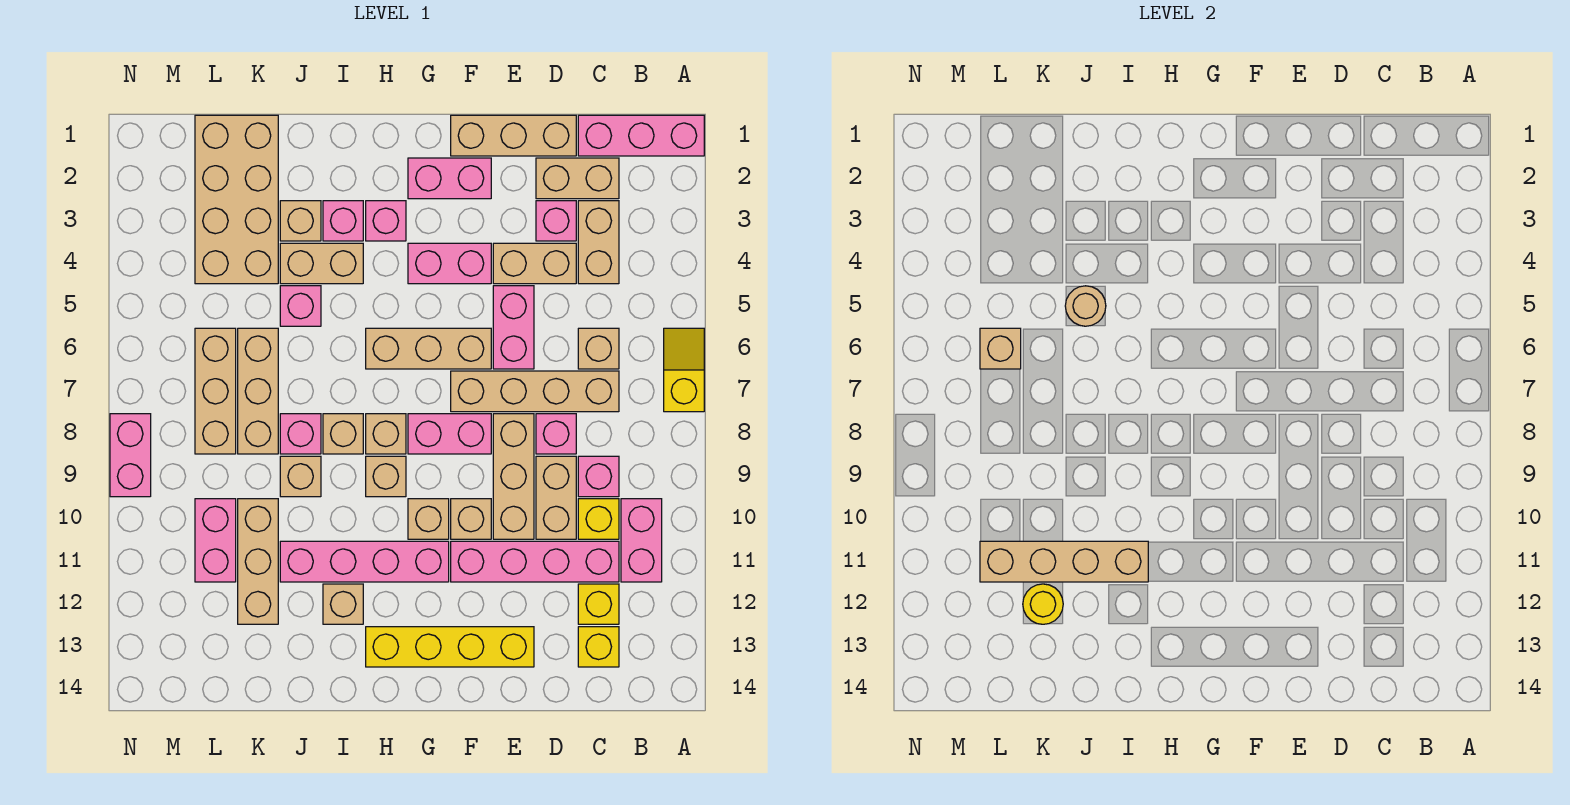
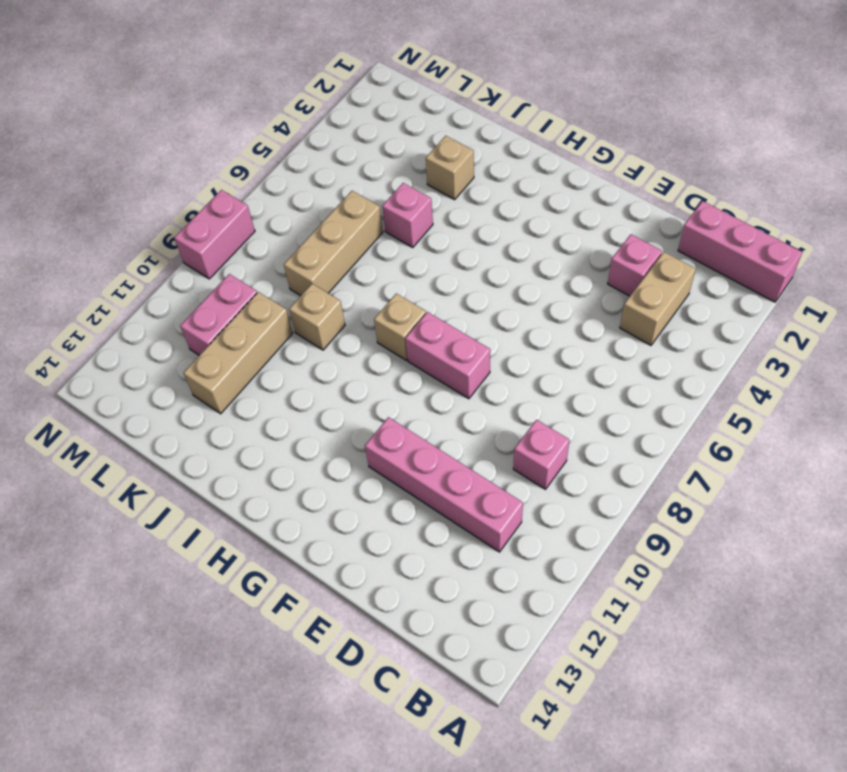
none -> yellow 1x2 slope [664,328,704,412]
none -> pink 1x2 brick [621,499,662,582]
none -> tan 1x2 brick [536,158,619,199]
none -> tan 1x1 brick [578,328,619,369]

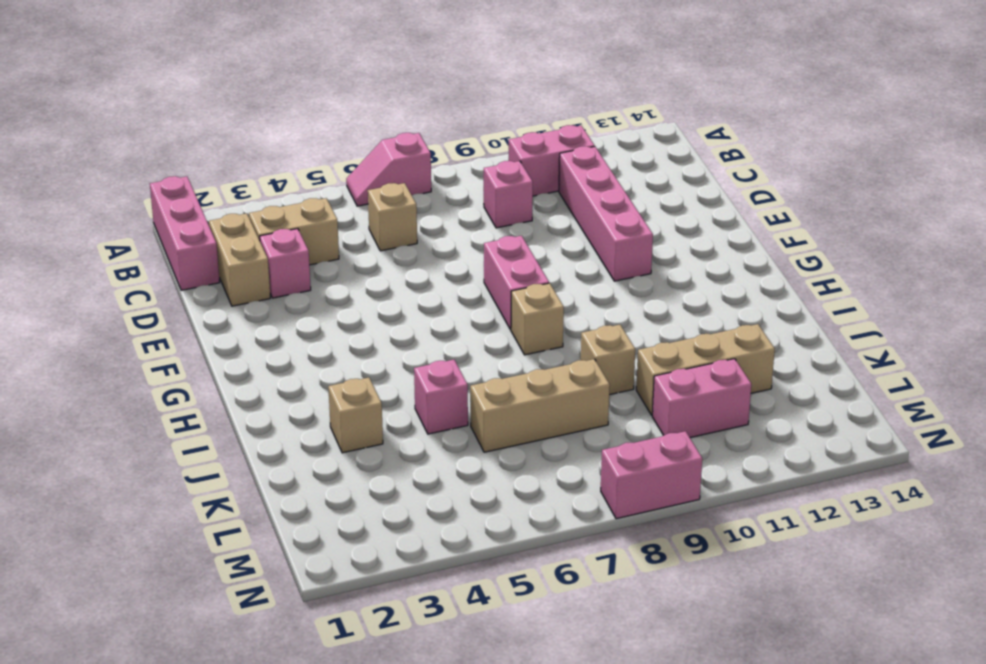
pink 1x2 slope [346,133,431,206] -> yellow 1x2 slope [664,328,704,412]
none -> tan 1x4 brick [451,371,619,412]
none -> yellow 1x1 brick [578,499,619,539]
none -> yellow 1x1 brick [578,584,619,624]
none -> yellow 1x1 brick [578,627,619,667]

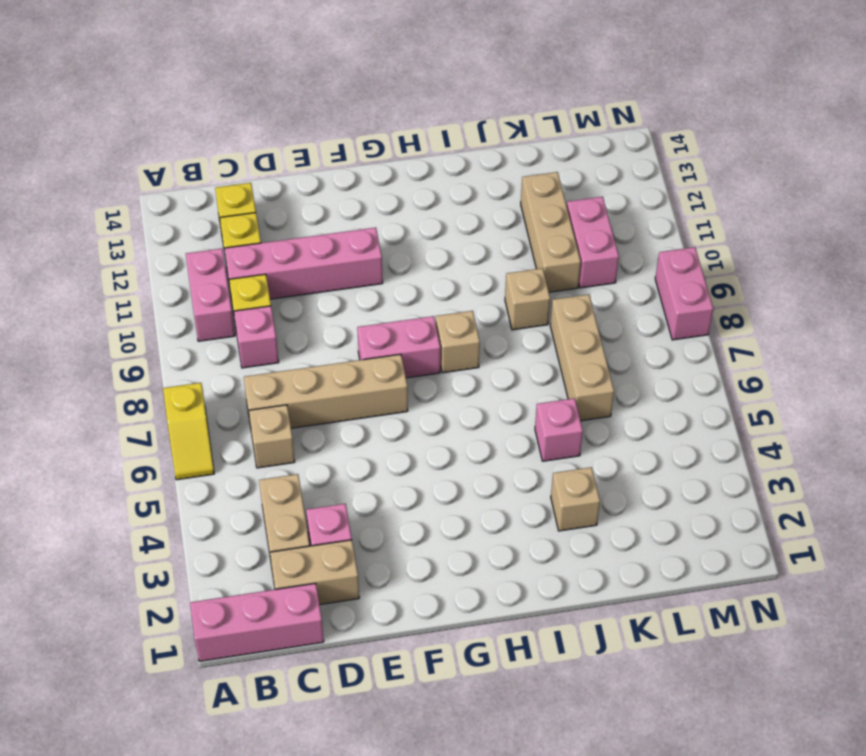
none -> tan 1x3 brick [451,115,576,156]
none -> tan 1x2 brick [493,243,576,284]
none -> pink 1x1 brick [536,414,576,454]
none -> tan 1x2 brick [536,456,576,539]

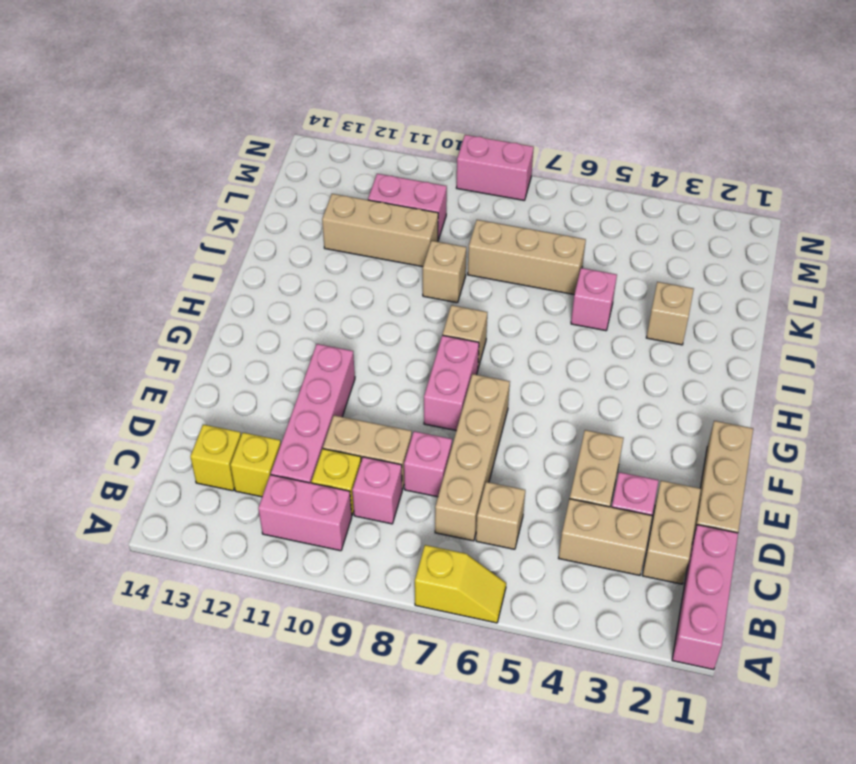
none -> pink 1x2 brick [493,286,534,369]
none -> tan 1x3 brick [493,414,534,539]
none -> yellow 1x4 brick [366,627,534,667]
none -> pink 1x2 brick [408,158,491,199]

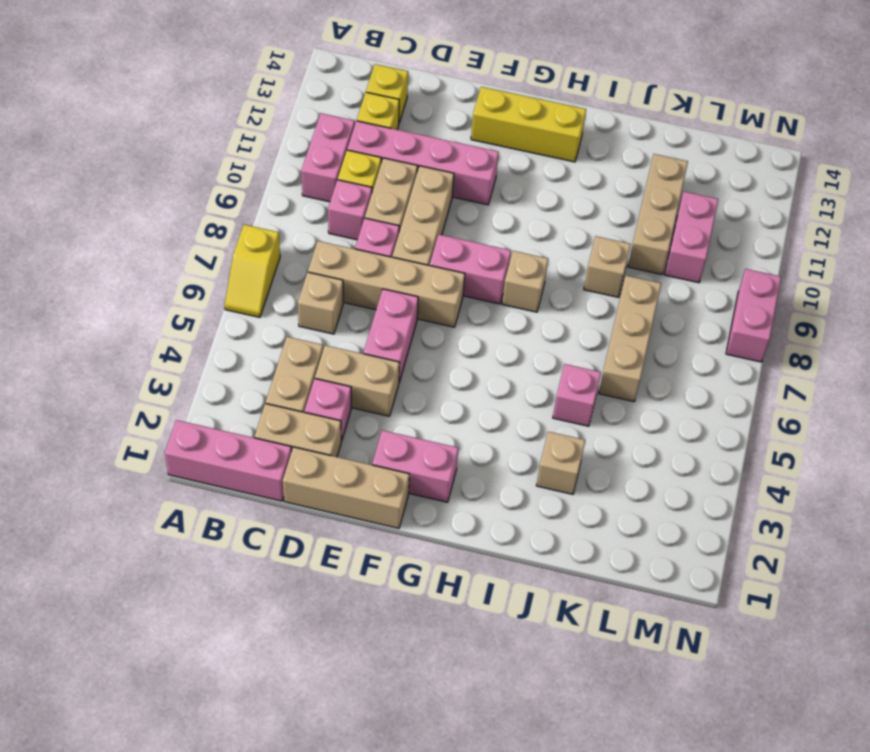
yellow 1x3 brick [471,87,586,162] -> yellow 1x4 brick [366,627,534,667]
none -> pink 1x2 brick [408,243,491,284]
none -> tan 1x3 brick [366,328,491,369]
none -> tan 1x1 brick [451,499,491,539]
none -> tan 1x1 brick [408,499,449,539]

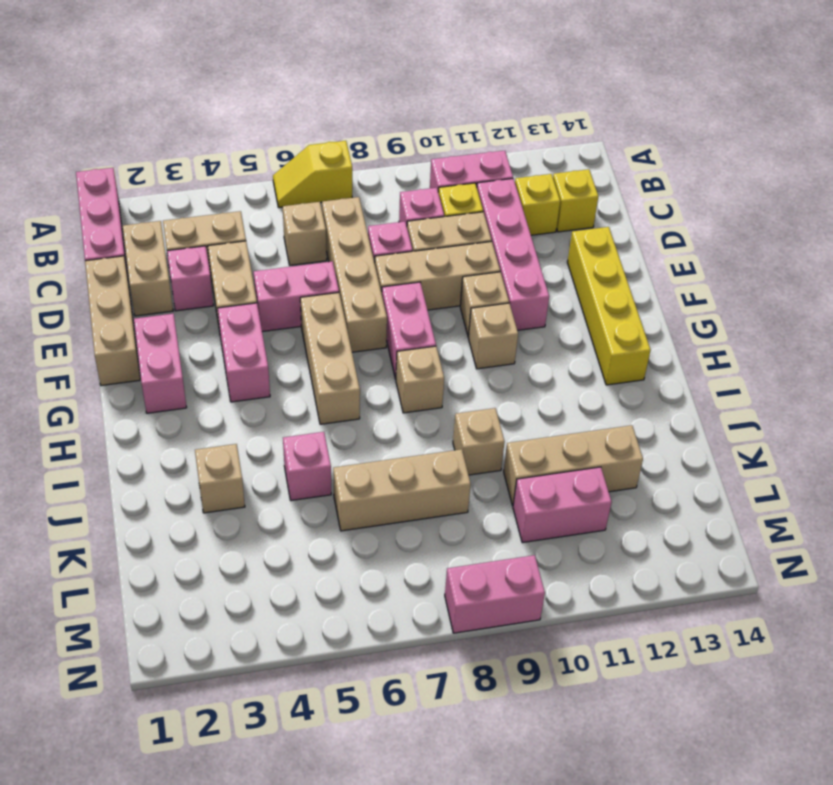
none -> pink 1x4 brick [280,541,449,582]
none -> pink 1x1 brick [366,201,406,241]
none -> tan 1x1 brick [366,456,406,497]
none -> pink 1x1 brick [323,201,363,241]

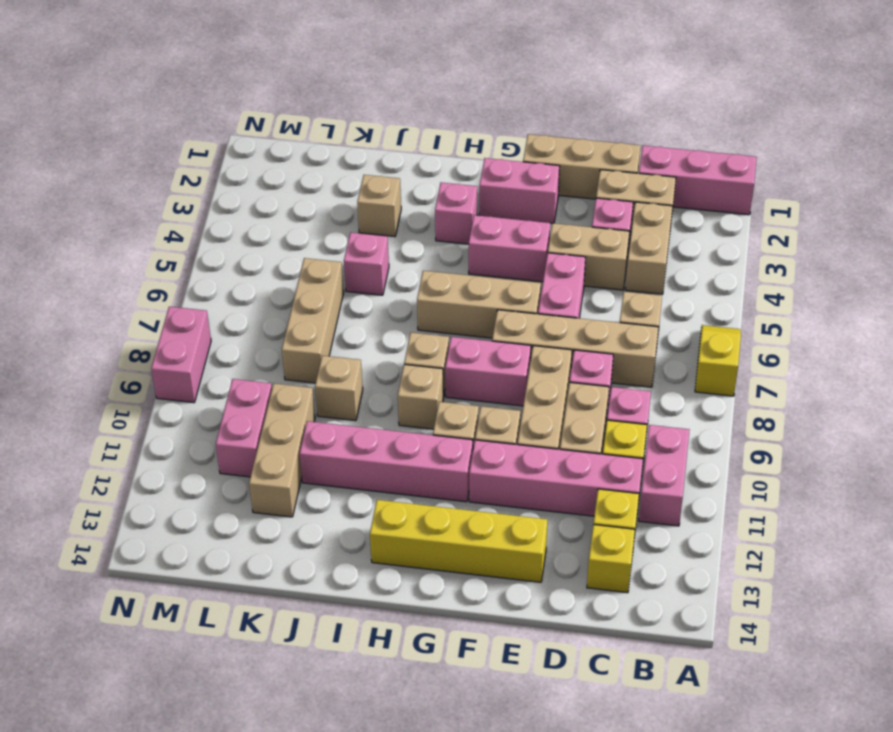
none -> pink 1x1 brick [323,201,363,241]
none -> tan 1x2 brick [280,243,363,284]
none -> tan 1x1 brick [323,414,363,454]
none -> tan 1x1 brick [323,584,363,624]

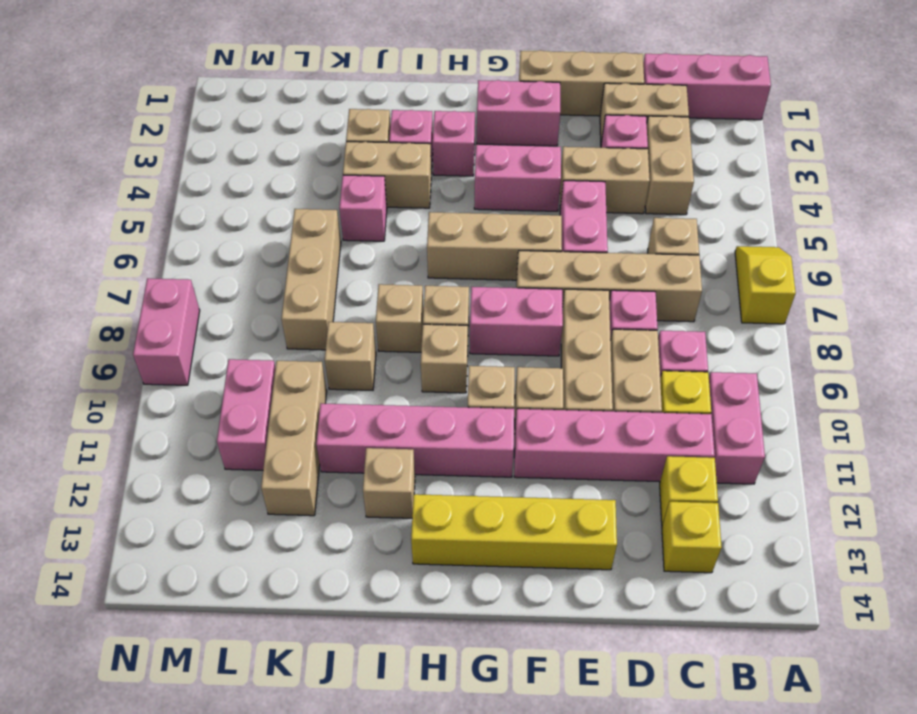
none -> pink 1x1 brick [280,414,321,454]
none -> tan 2x4 brick [195,115,278,284]
none -> tan 1x3 brick [195,328,236,454]
none -> tan 1x4 brick [980,541,1148,582]

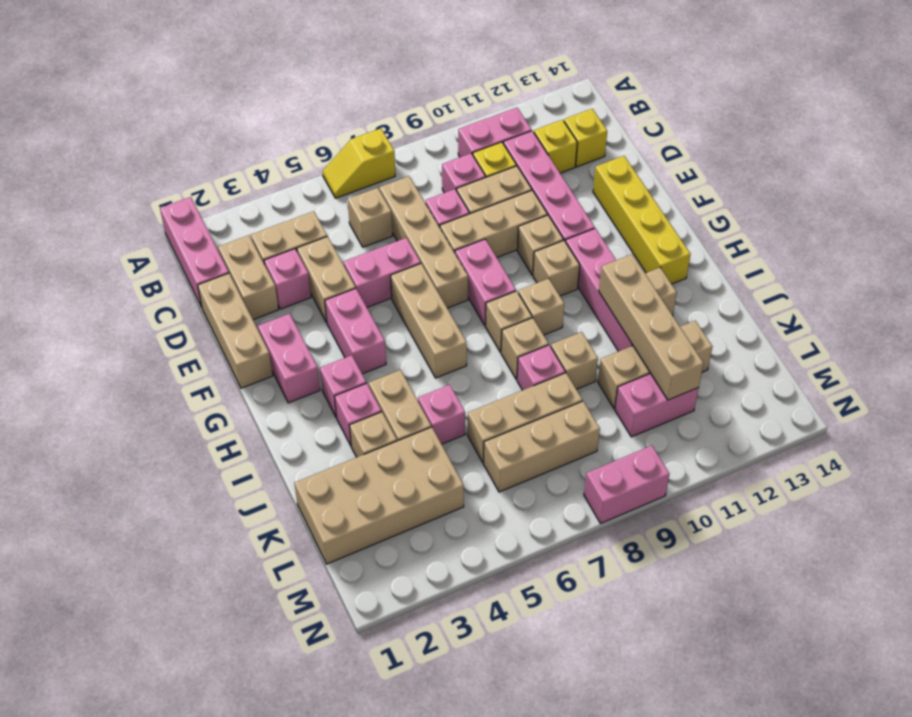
none -> tan 1x1 round brick [1065,286,1106,326]
none -> yellow 1x1 round brick [1023,584,1063,624]
none -> tan 1x1 brick [980,328,1021,369]

